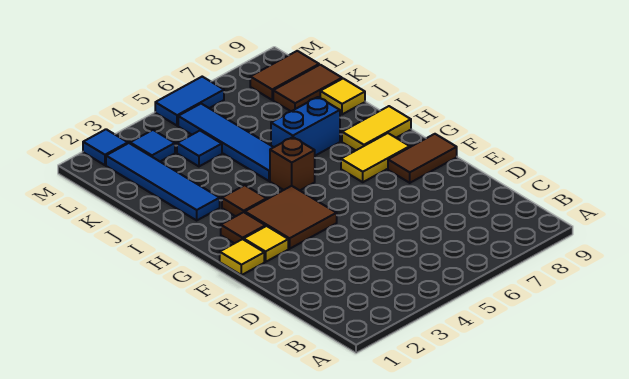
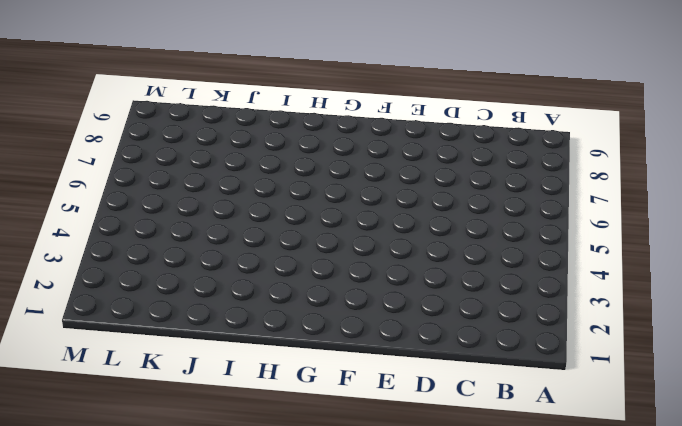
none -> yellow 1x1 tile [220,239,264,275]
none -> yellow 1x1 tile [244,226,288,262]
none -> brown 2x2 tile [245,186,337,249]

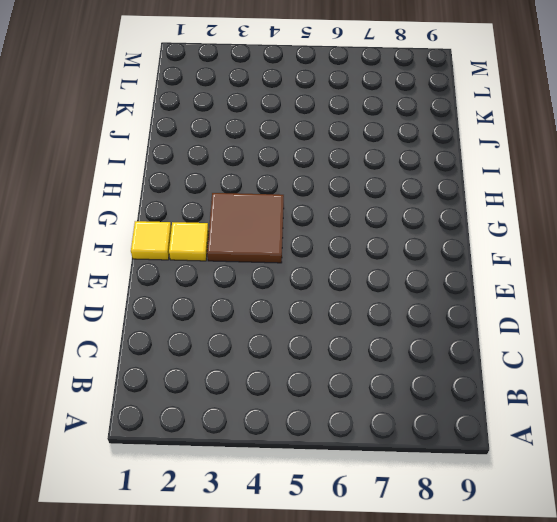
none -> brown 1x2 tile [388,134,457,183]
none -> brown 1x1 tile [221,212,265,243]
none -> yellow 1x2 tile [341,133,410,182]

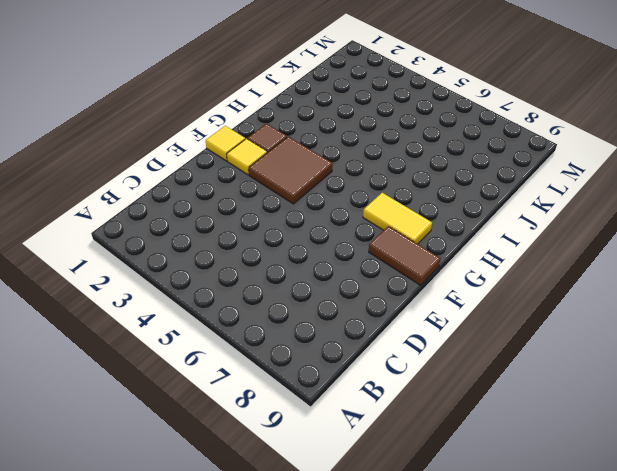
none -> brown 1x1 tile [222,185,267,216]
none -> brown 1x1 brick [270,137,315,190]
none -> yellow 1x2 tile [342,106,411,150]

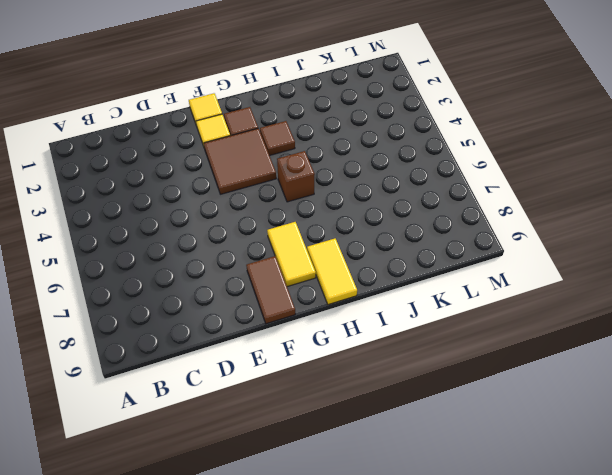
none -> blue 1x4 tile [106,143,220,220]
none -> blue 1x4 tile [178,104,274,181]
none -> blue 1x2 brick [271,97,340,156]

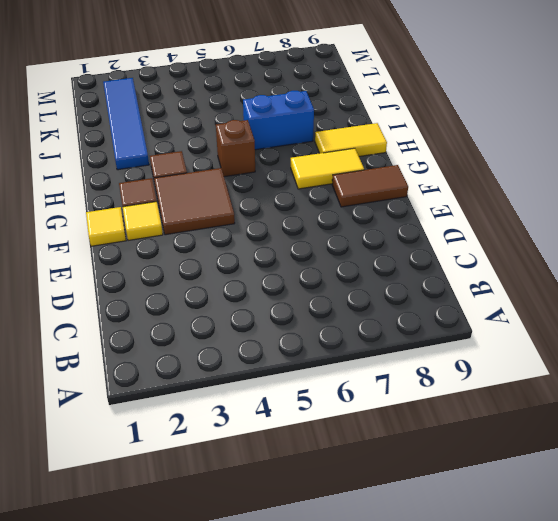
none -> blue 1x4 tile [178,104,274,181]
none -> yellow 1x1 tile [320,79,365,114]
none -> blue 1x1 tile [177,131,222,166]

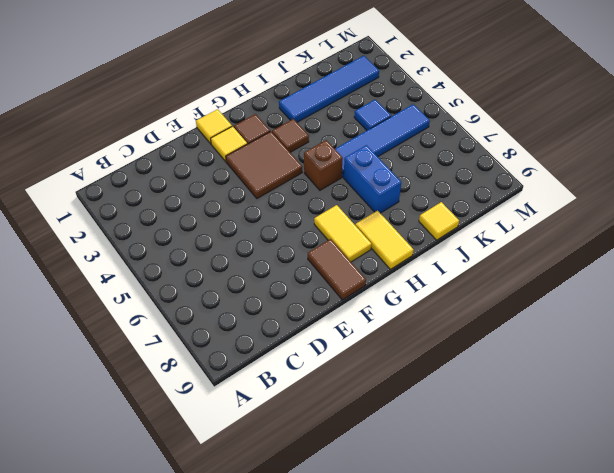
none -> brown 1x2 tile [273,65,342,111]
none -> blue 1x1 tile [130,130,175,161]
none -> brown 1x2 tile [250,51,319,100]

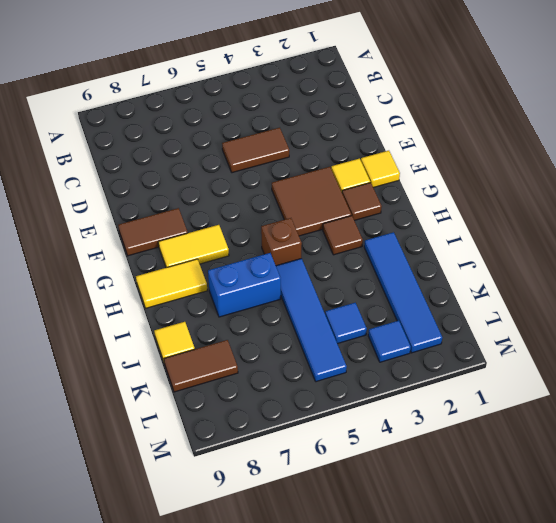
brown 1x2 tile [222,128,289,173] -> brown 1x2 tile moved to [250,51,319,100]
none -> blue 1x1 tile [83,129,128,165]
none -> blue 1x2 tile [155,77,224,126]

